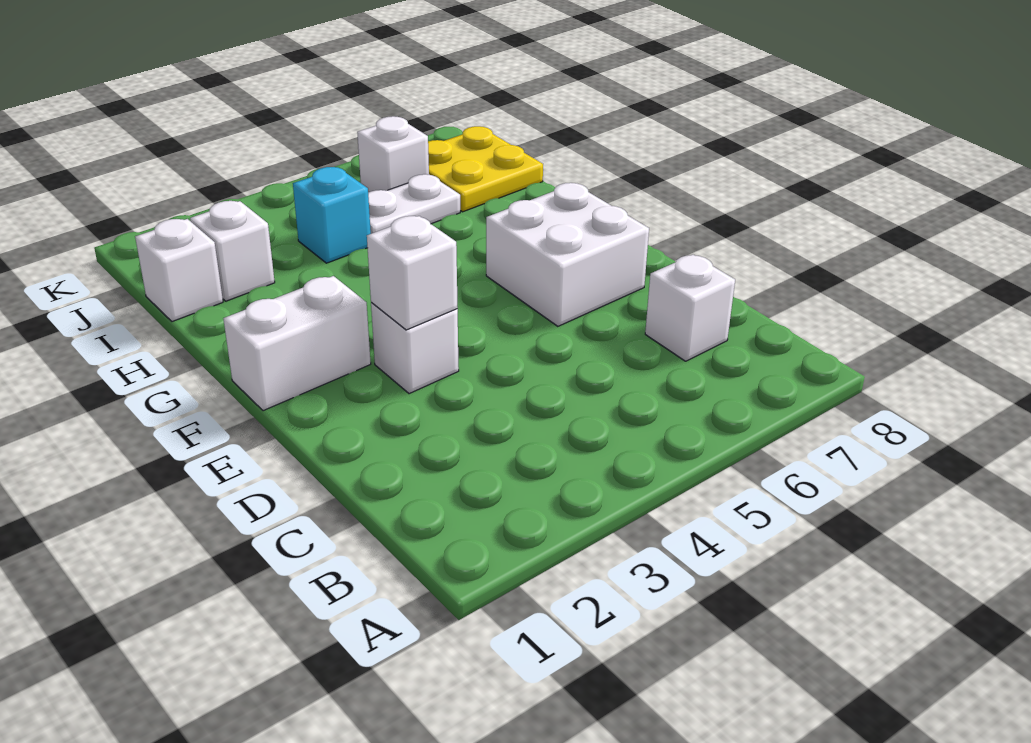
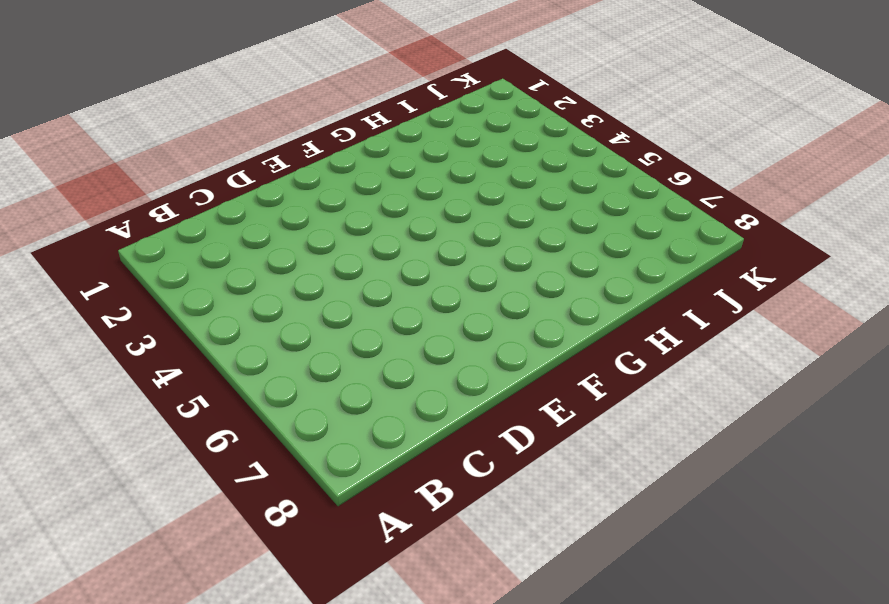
none -> white 1x1 brick [645,255,735,361]
none -> white 1x1 brick [371,303,459,394]

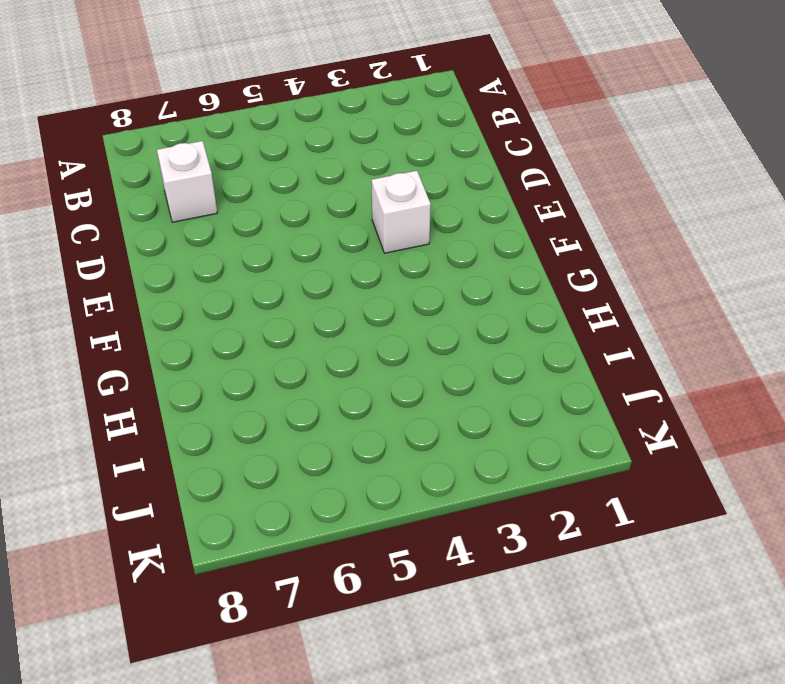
none -> white 2x2 brick [486,183,649,326]
none -> white 1x2 brick [223,276,371,411]

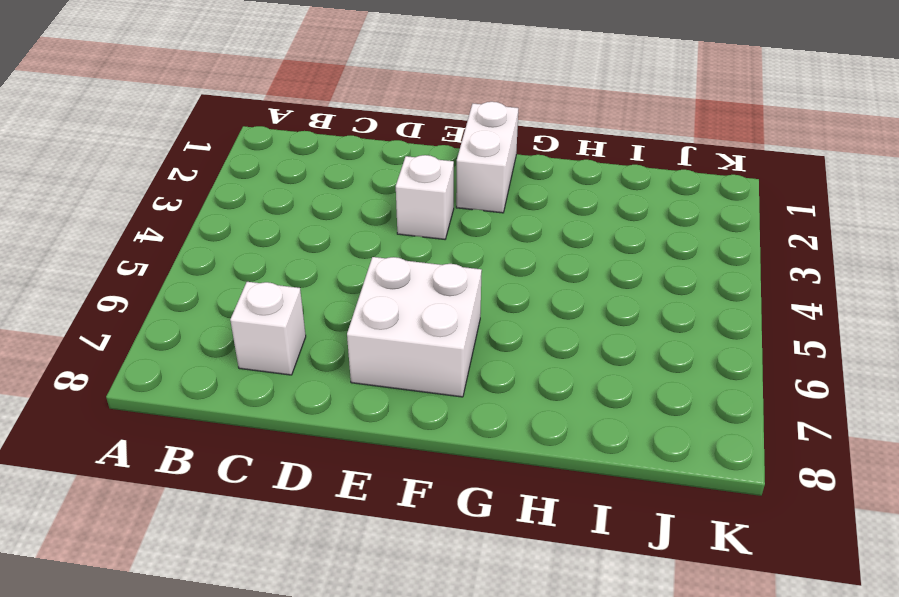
none -> white 1x1 brick [135,219,223,321]
none -> white 1x1 brick [190,201,275,301]

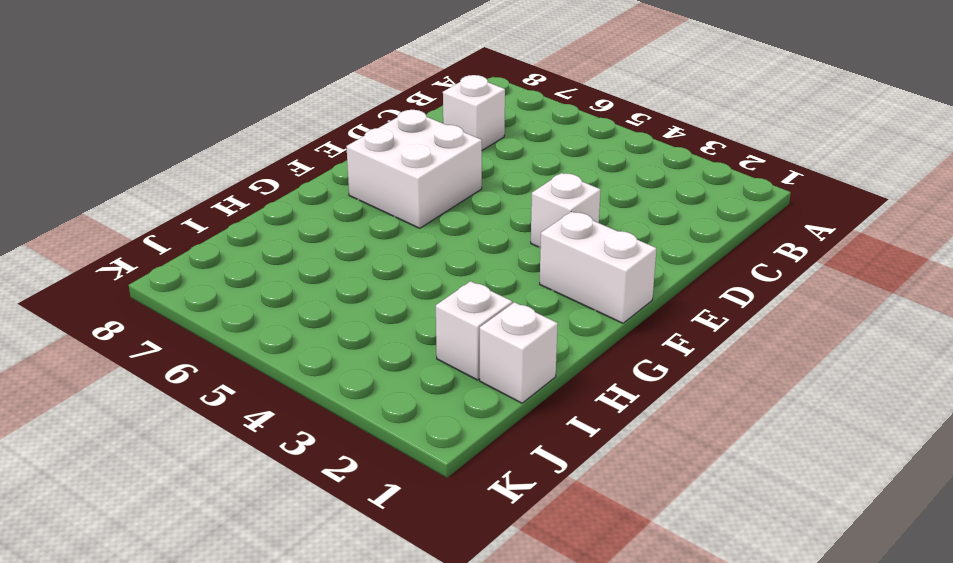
none -> cyan 1x1 brick [293,167,371,263]
none -> white 1x2 plate [368,174,460,234]

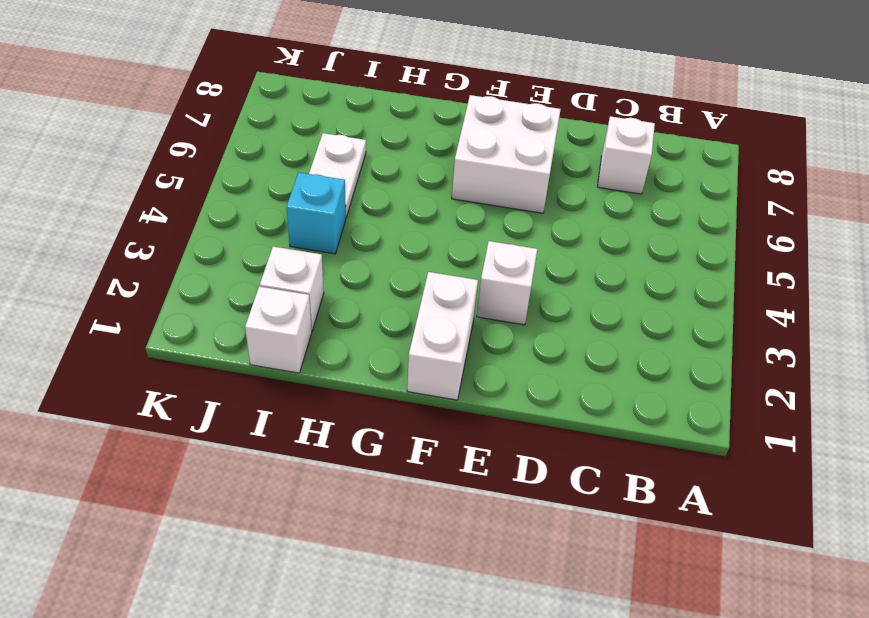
none -> yellow 2x2 plate [428,126,543,212]
none -> white 1x1 brick [357,116,429,193]

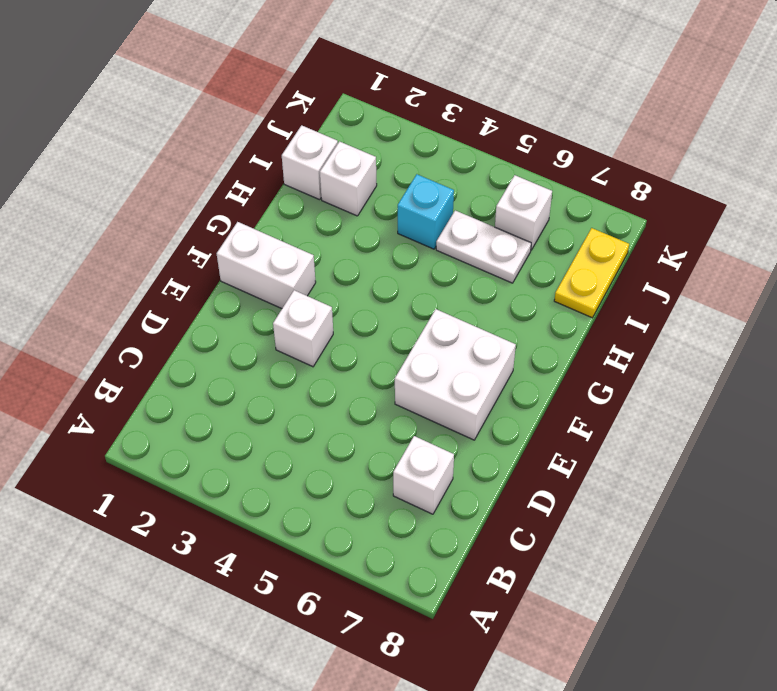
yellow 1x2 plate [554,228,629,318] -> yellow 2x2 plate [428,126,543,212]
none -> white 1x1 brick [367,216,458,330]

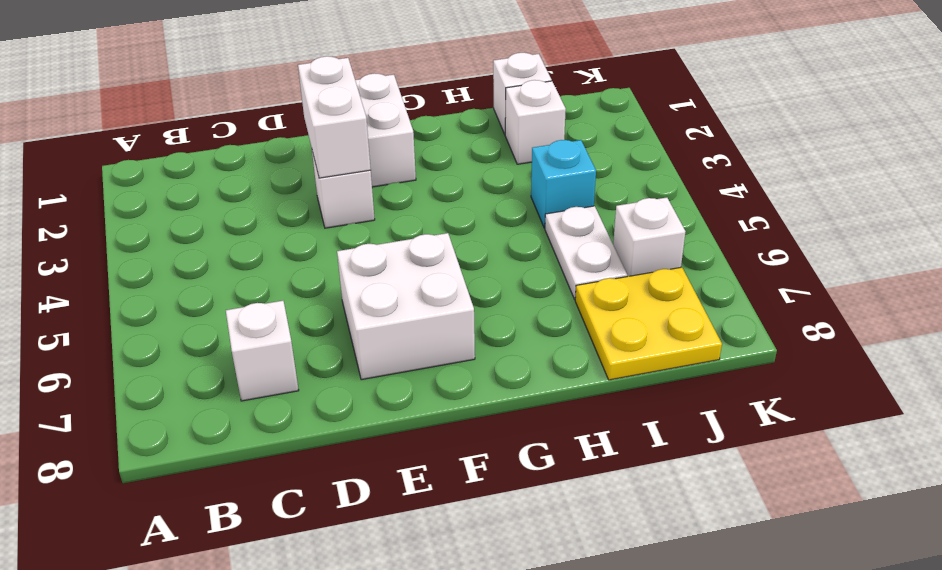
white 1x2 brick [298,56,371,178] -> white 1x1 brick [367,216,458,330]

